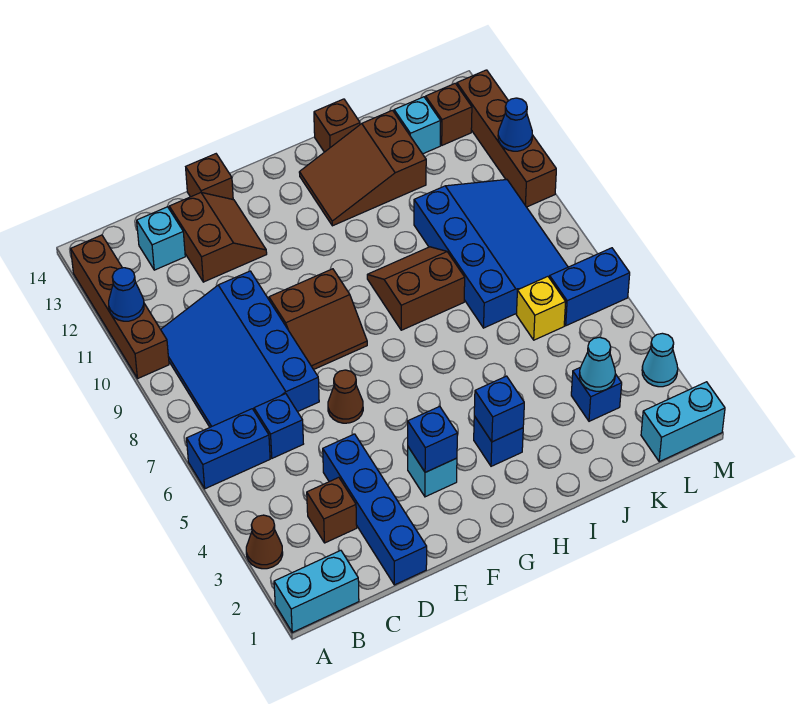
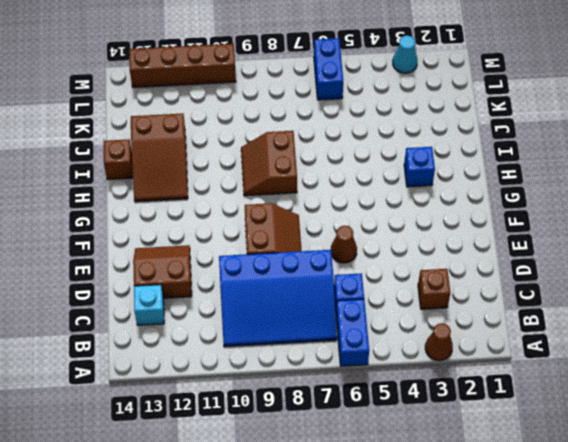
none -> cyan 1x2 brick [274,550,359,632]
none -> brown 1x4 brick [71,235,169,378]
none -> blue 1x4 brick [323,434,427,585]
none -> brown 1x1 brick [186,154,233,199]

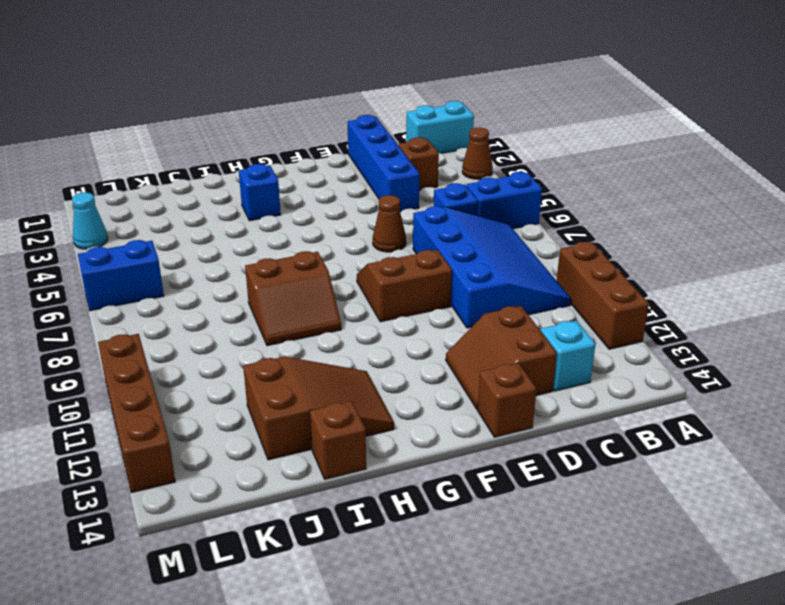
brown 1x3 brick [557,242,649,349] -> brown 1x4 brick [71,235,169,378]
none -> cyan 1x1 brick [408,447,457,497]
none -> blue 3x4 slope [414,180,568,328]
none -> blue 1x1 brick [571,367,622,421]
none -> yellow 1x1 brick [516,277,566,340]

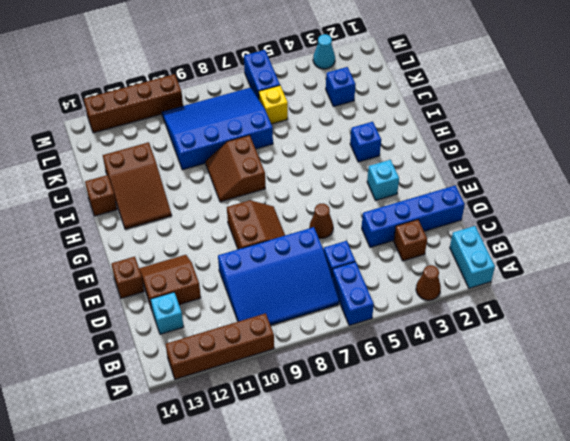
none -> cyan 1x1 brick [394,97,441,154]
none -> cyan 1x2 brick [641,382,725,462]
none -> brown 1x1 brick [426,83,472,145]
none -> blue 1x1 cone [109,268,144,321]

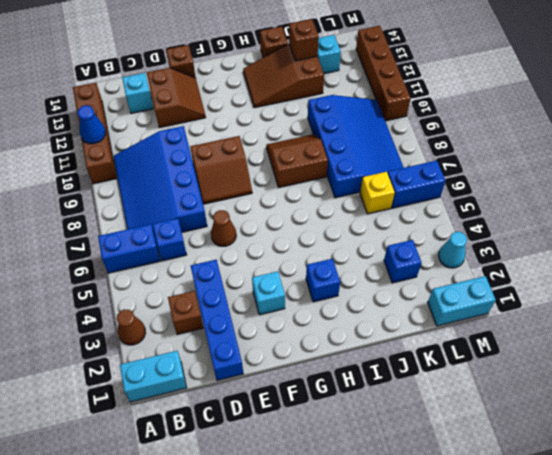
brown 1x1 brick [289,19,319,61] -> brown 1x1 brick moved to [426,83,472,145]
none -> blue 1x1 brick [408,406,457,472]
none -> blue 1x1 brick [474,376,524,442]
none -> cyan 1x1 cone [579,337,615,391]
none -> blue 1x1 cone [498,98,532,151]

